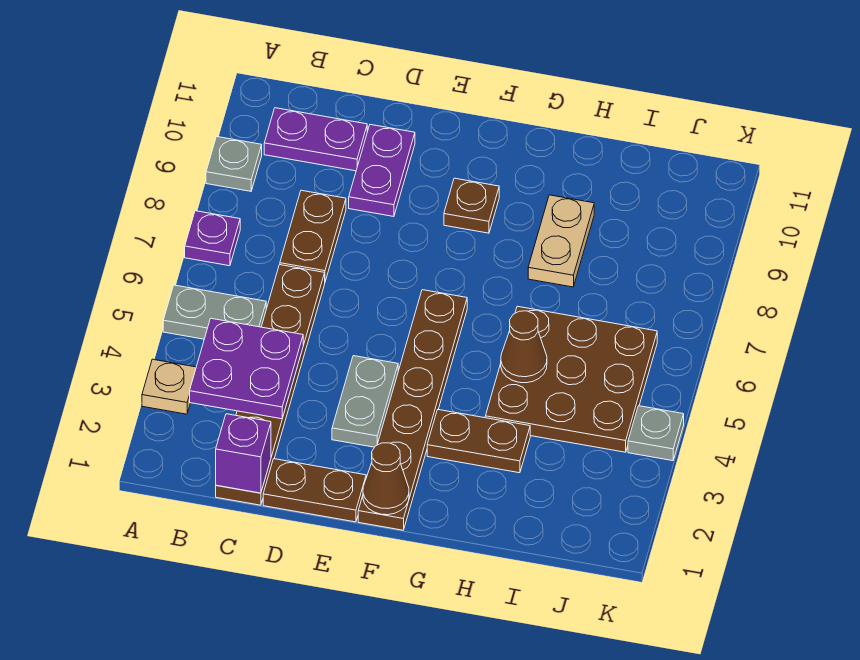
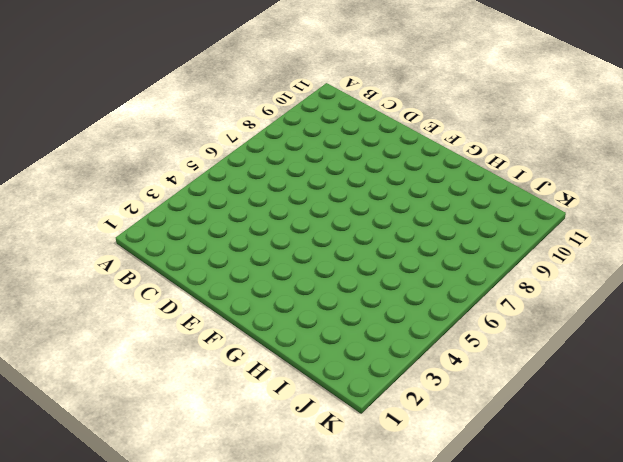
none -> tan 1x1 plate [142,359,196,414]
none -> grey 1x2 plate [163,285,266,339]
none -> purple 1x1 plate [185,211,240,266]

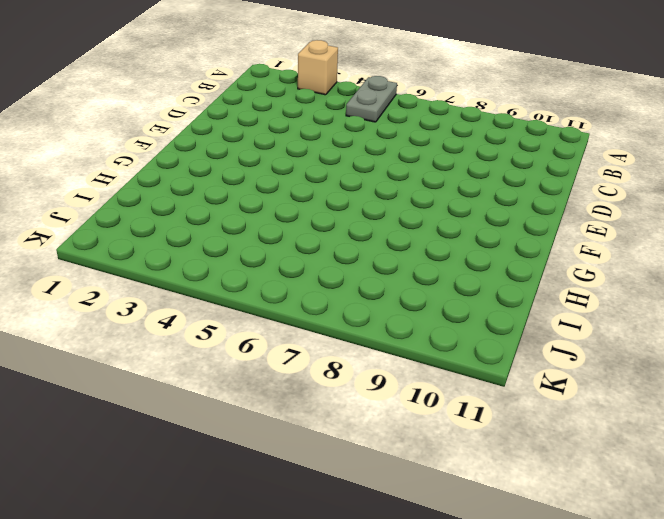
tan 1x1 brick [298,40,338,95] -> tan 1x1 plate [142,359,196,414]
none -> purple 1x1 plate [185,211,240,266]
none -> grey 1x1 plate [206,137,262,191]
none -> purple 1x2 plate [264,108,367,171]

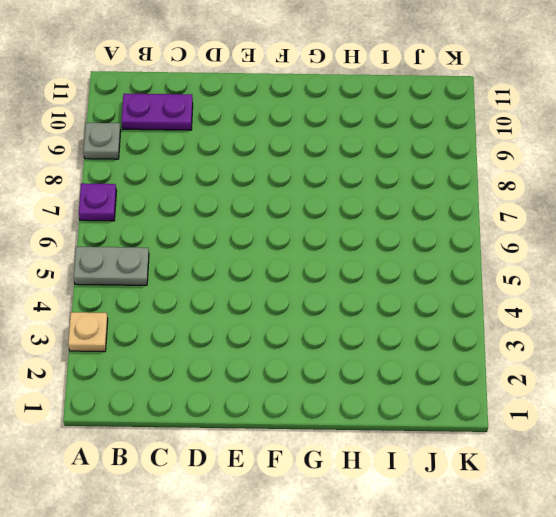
none -> brown 1x6 plate [216,265,325,505]
none -> brown 1x2 plate [280,190,346,281]
none -> brown 1x2 plate [263,459,366,522]

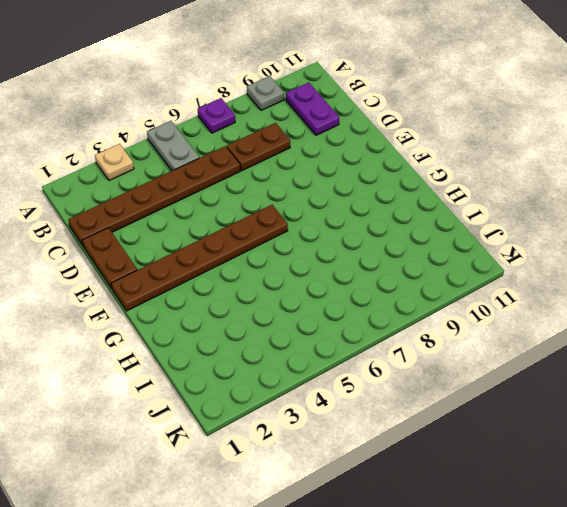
none -> purple 1x2 plate [349,125,415,217]
none -> grey 1x2 plate [332,356,398,447]
none -> brown 1x1 plate [444,178,499,233]

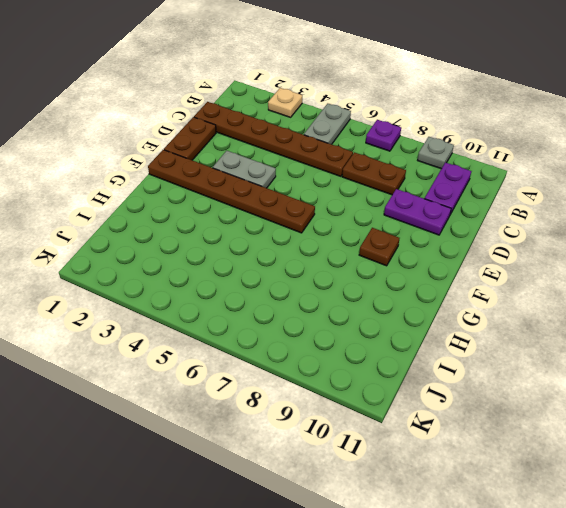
none -> brown 1x2 plate [427,410,530,473]
none -> brown 3x3 plate [485,306,657,452]
none -> tan 1x2 plate [528,195,594,287]

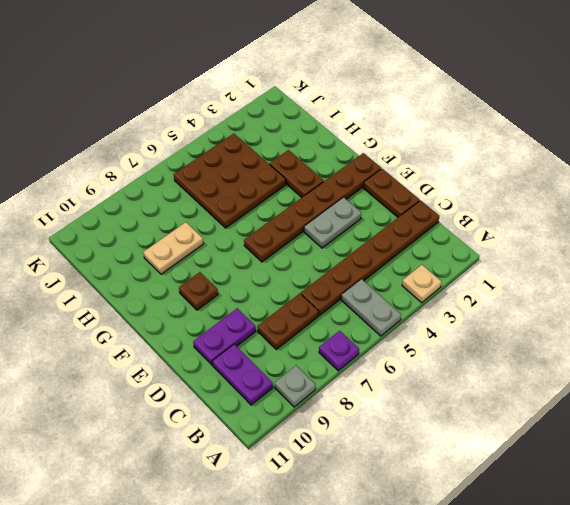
none -> grey 1x1 plate [628,406,684,461]
none -> purple 2x2 plate [190,319,303,419]
none -> purple 1x1 brick [216,414,271,493]

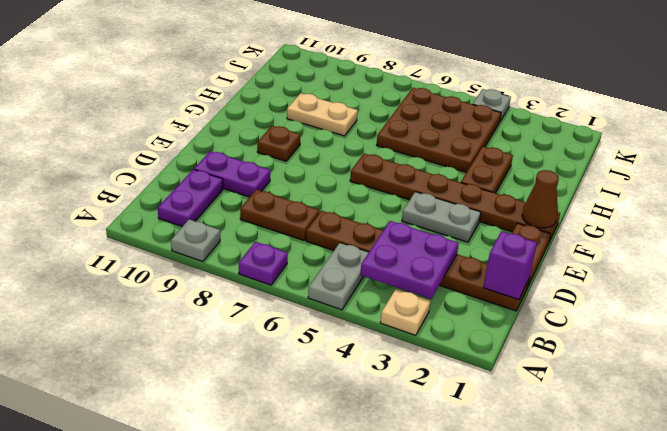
none -> brown 1x1 cone [501,311,547,383]

